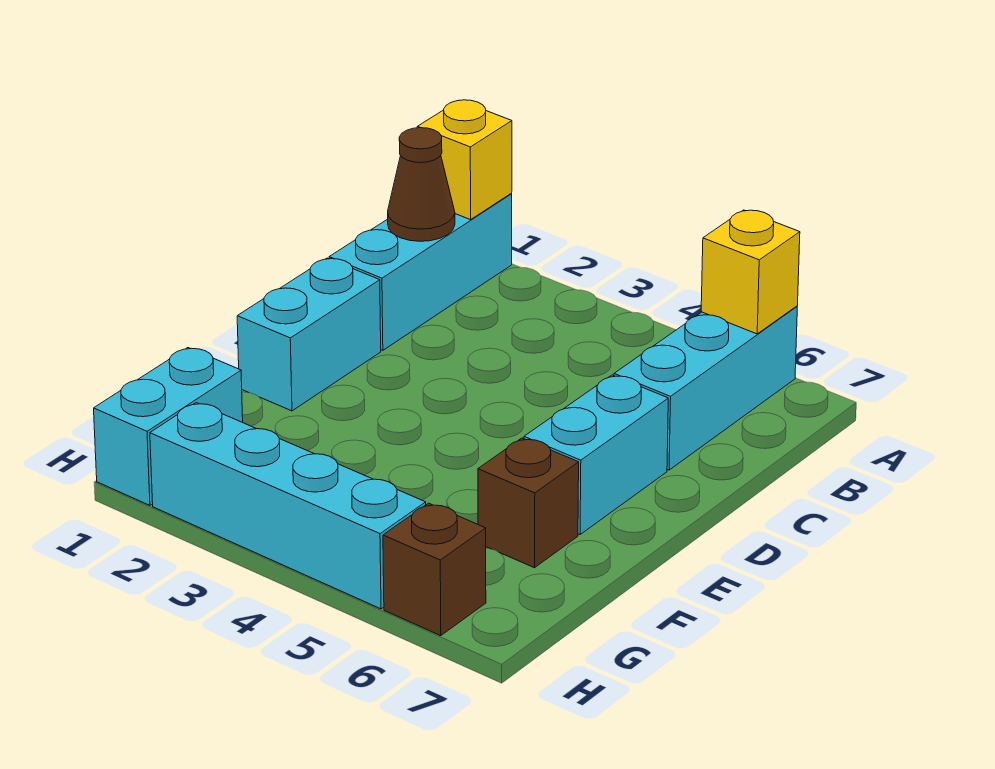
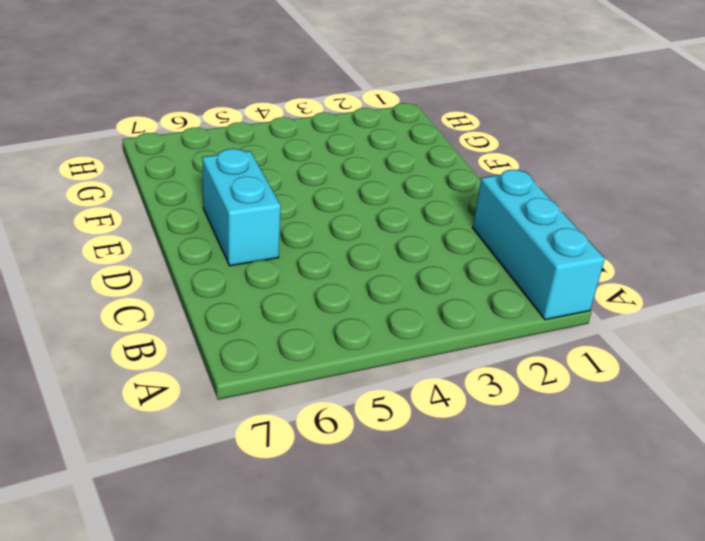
none -> cyan 1x3 brick [614,306,797,470]
none -> cyan 1x2 brick [237,258,381,411]

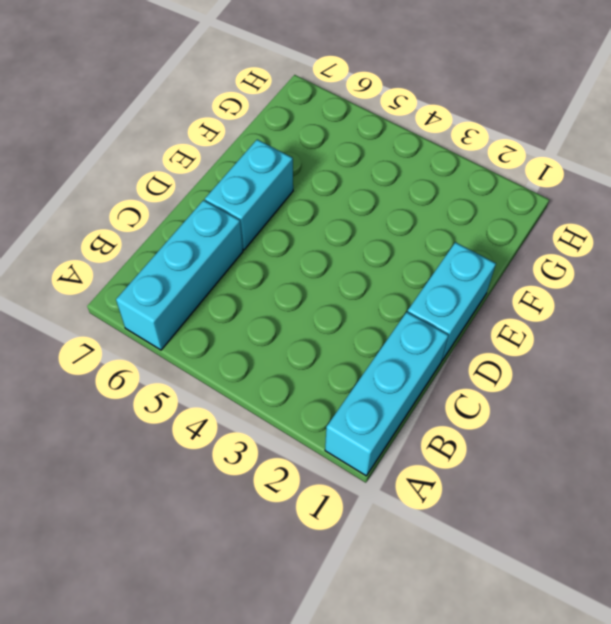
none -> brown 1x1 brick [478,438,579,568]
none -> cyan 1x2 brick [94,348,243,505]

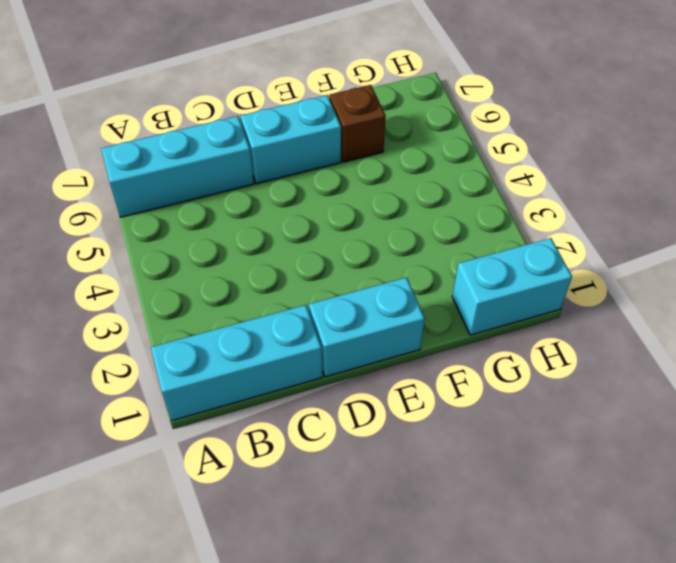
none -> cyan 1x4 brick [150,403,426,609]
none -> brown 1x1 brick [383,503,486,636]

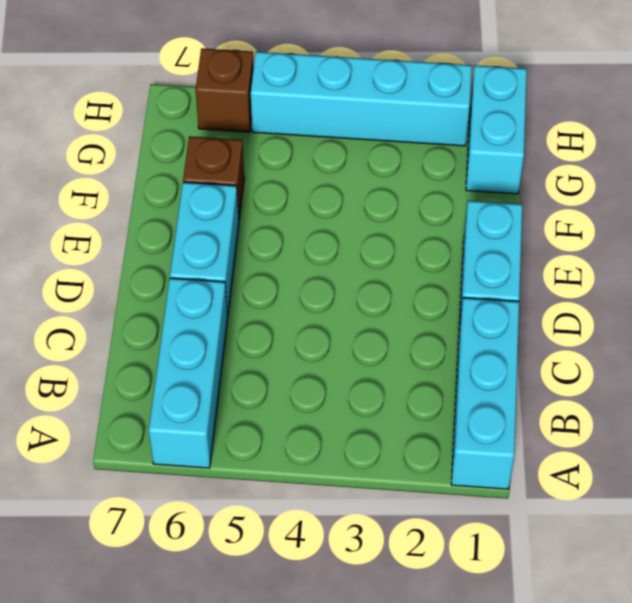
none -> yellow 1x1 brick [417,100,512,220]
none -> yellow 1x1 brick [701,210,800,334]

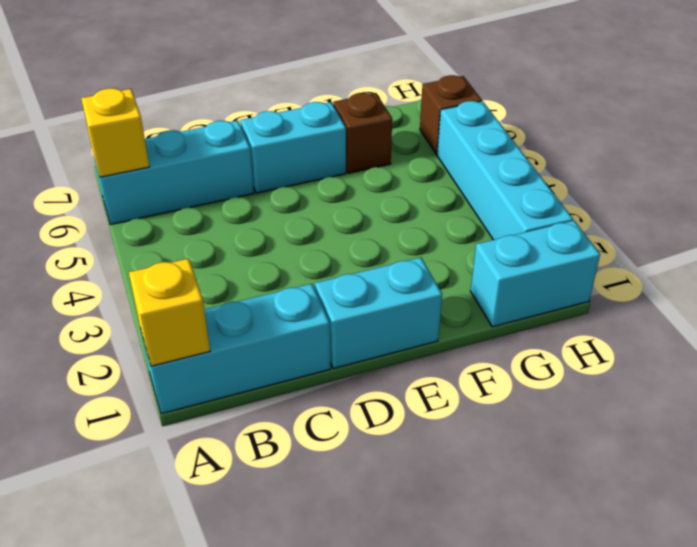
none -> brown 1x1 cone [388,128,455,241]

